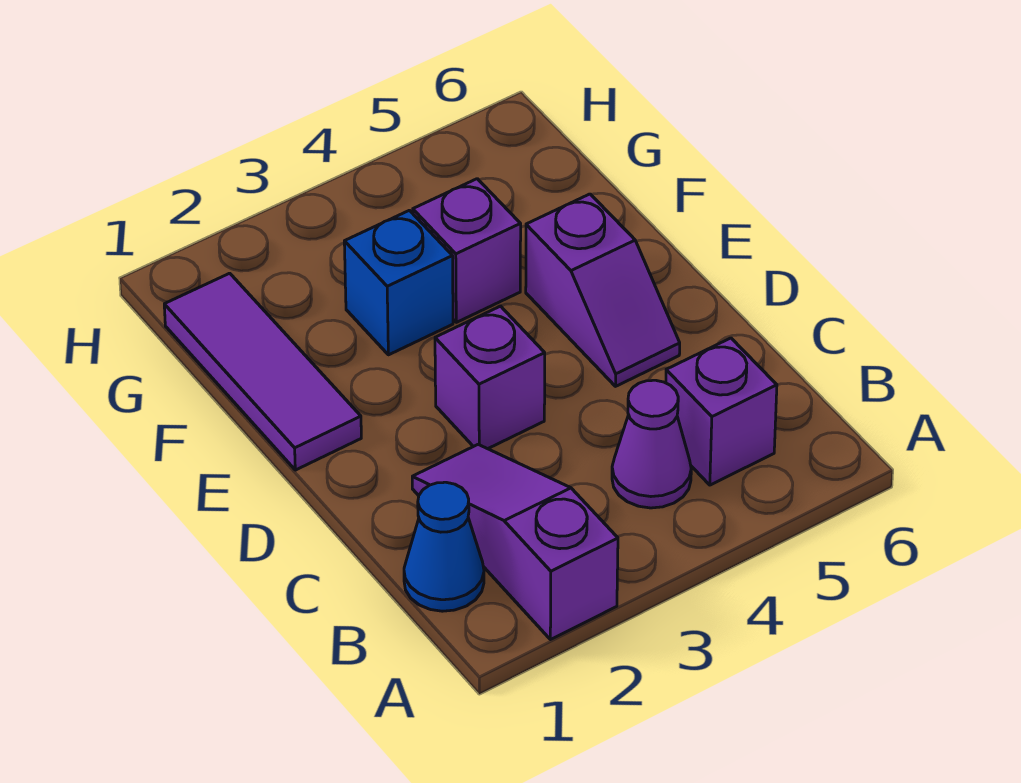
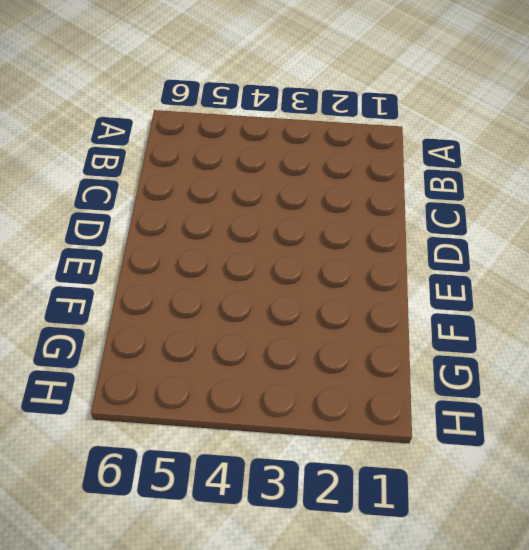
none -> purple 1x3 slope [412,444,618,640]
none -> blue 1x1 cone [404,482,484,611]

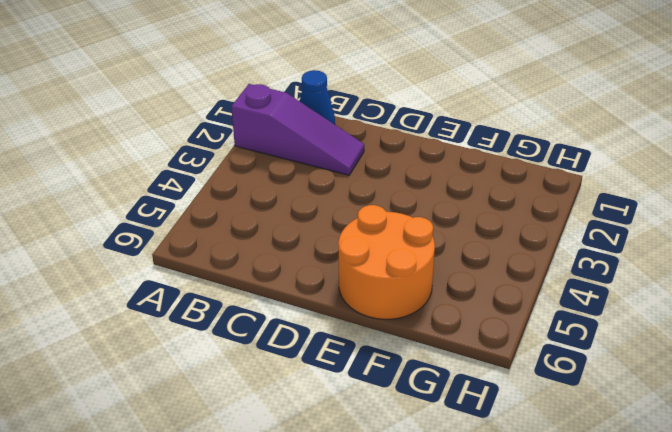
orange 2x2 round brick [338,205,435,319] -> purple 1x2 slope [526,194,680,386]
none -> purple 1x1 cone [612,380,691,508]
none -> purple 1x1 brick [666,338,777,485]

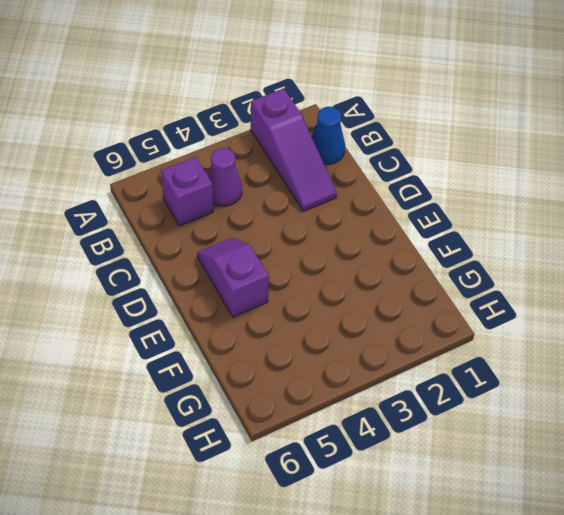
none -> purple 1x1 brick [435,306,545,449]
none -> purple 1x3 tile [164,273,361,470]

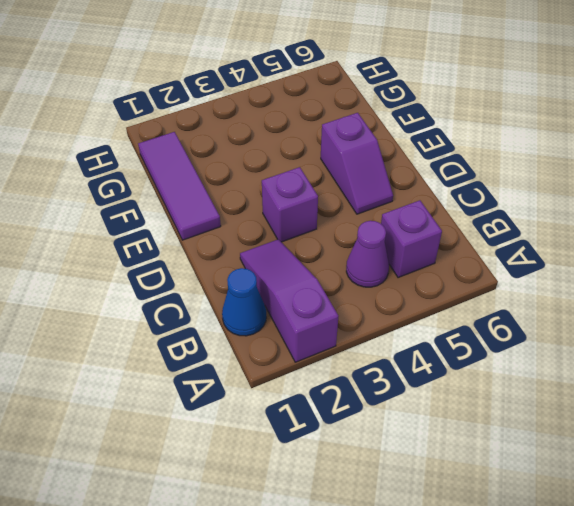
none -> blue 1x1 brick [344,210,453,355]
none -> purple 1x1 brick [413,179,521,322]

